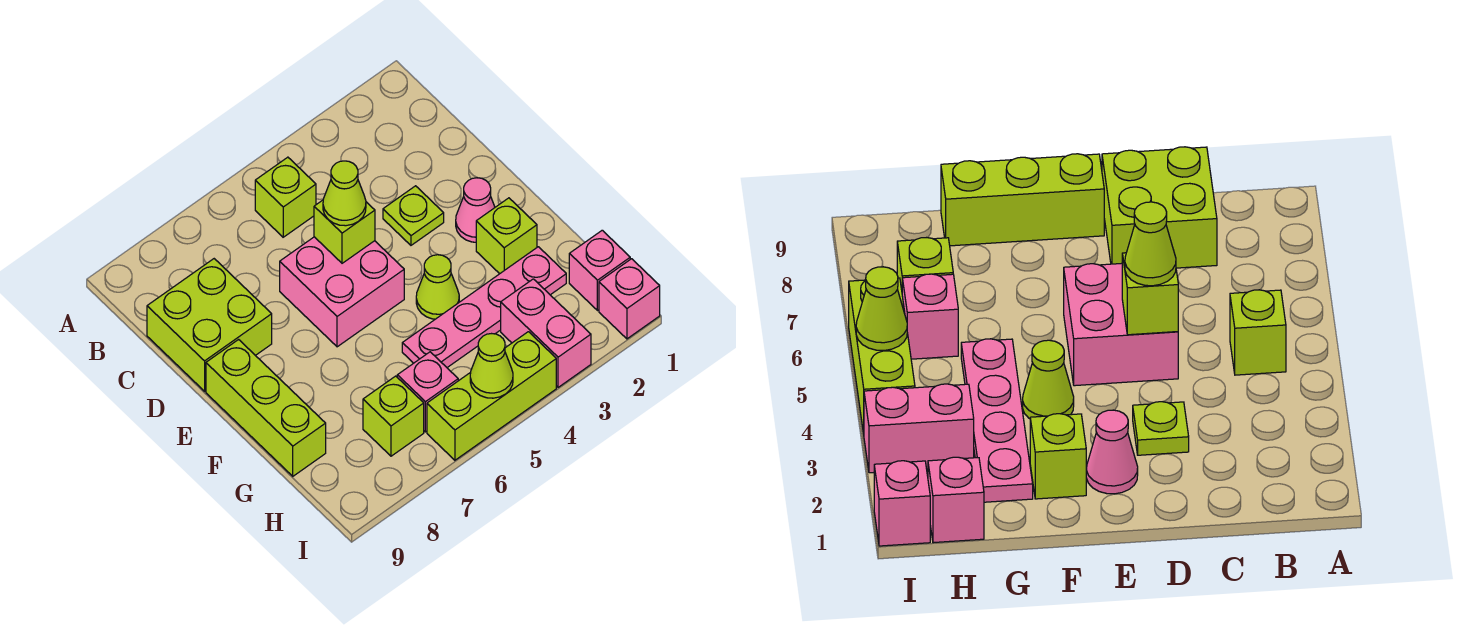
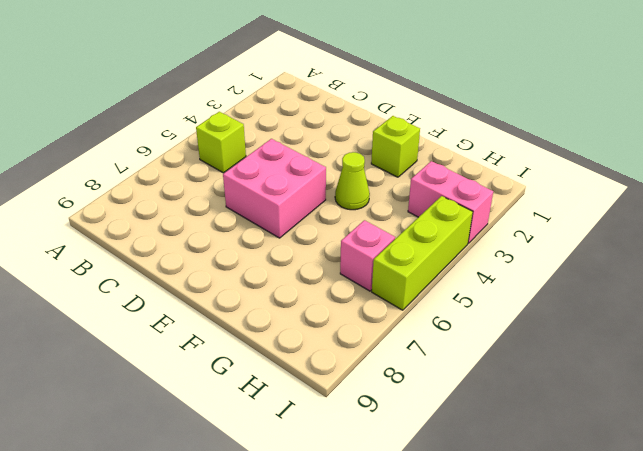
none -> lime 2x2 brick [147,259,272,391]
none -> lime 1x1 plate [383,186,444,245]
none -> pink 1x1 cone [456,178,495,242]

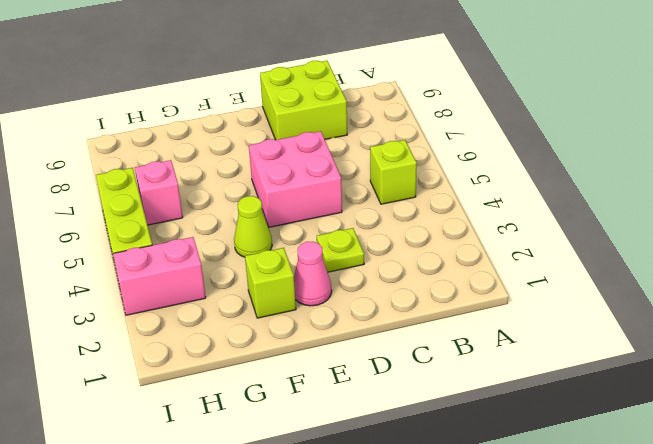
none -> lime 1x3 brick [206,340,326,476]
none -> pink 1x4 plate [402,247,566,367]
none -> pink 1x1 brick [569,230,630,311]

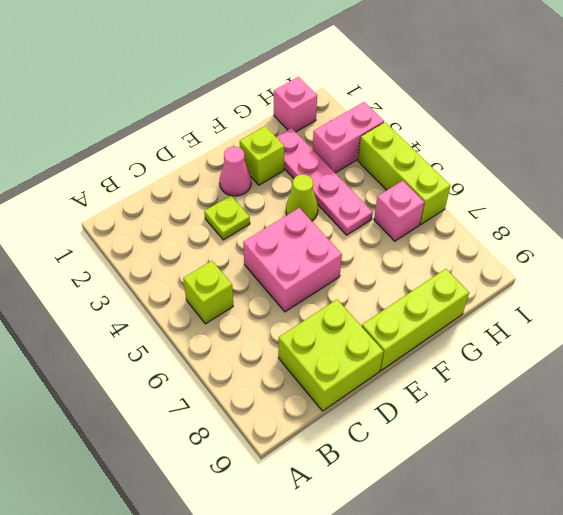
none -> lime 1x1 brick [363,376,424,456]
none -> pink 1x1 brick [599,259,660,339]
none -> lime 1x1 brick [314,200,375,263]

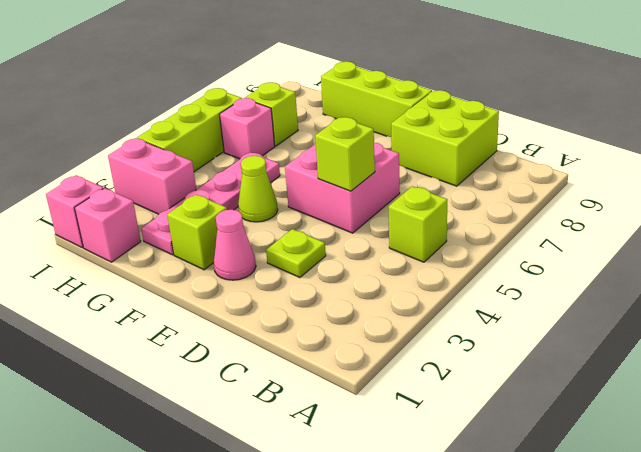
none -> lime 1x1 cone [470,334,513,398]
none -> lime 1x1 cone [323,161,366,226]

